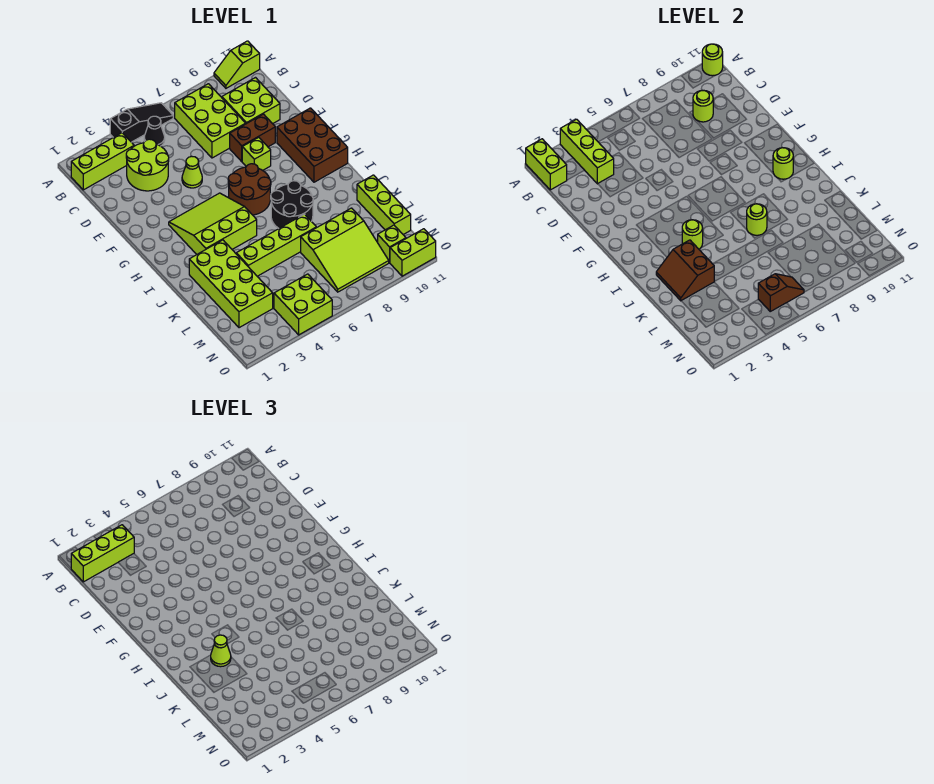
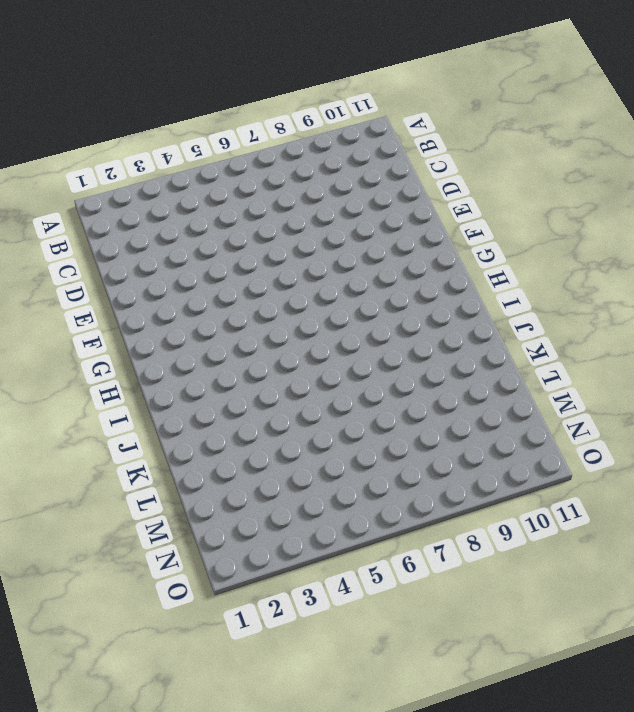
none -> black 1x3 slope [110,103,173,142]
none -> lime 1x2 slope [214,41,260,88]
none -> lime 1x3 brick [71,133,134,190]
none -> black 1x1 cone [144,116,165,146]

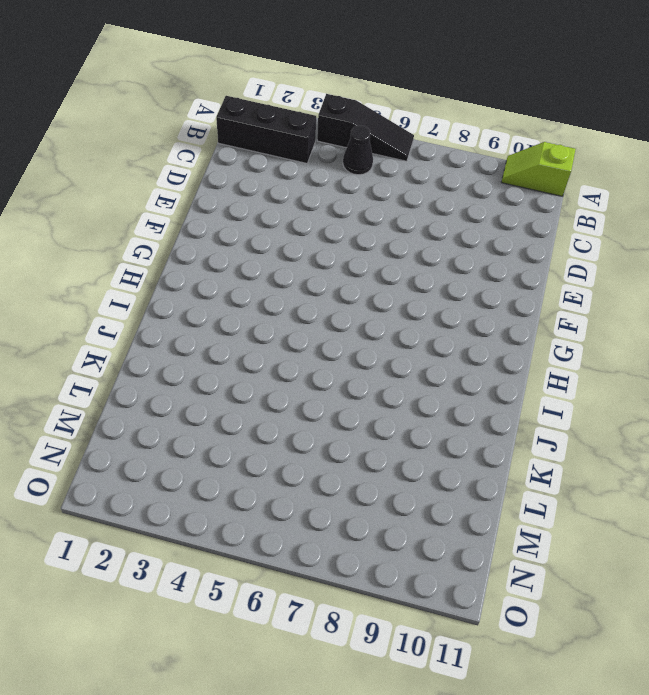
black 1x3 brick [216,96,316,163] -> lime 1x3 brick [71,133,134,190]
none -> lime 2x3 brick [175,84,246,158]
none -> lime 2x2 round brick [126,139,169,191]
none -> lime 2x2 brick [222,78,280,124]
none -> lime 1x1 cone [182,156,202,188]

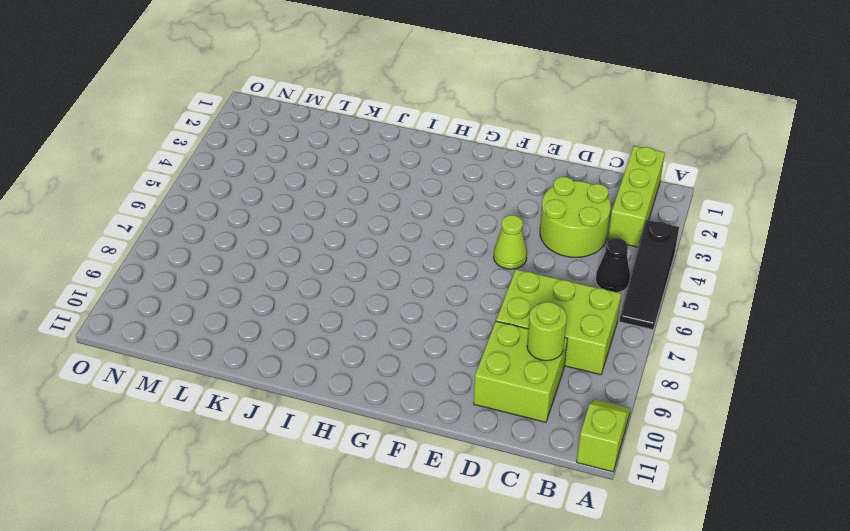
none -> brown 1x2 brick [230,114,275,161]
none -> lime 1x1 brick [242,137,271,170]
none -> brown 2x3 brick [277,108,348,182]
none -> lime 3x3 slope [169,193,257,254]

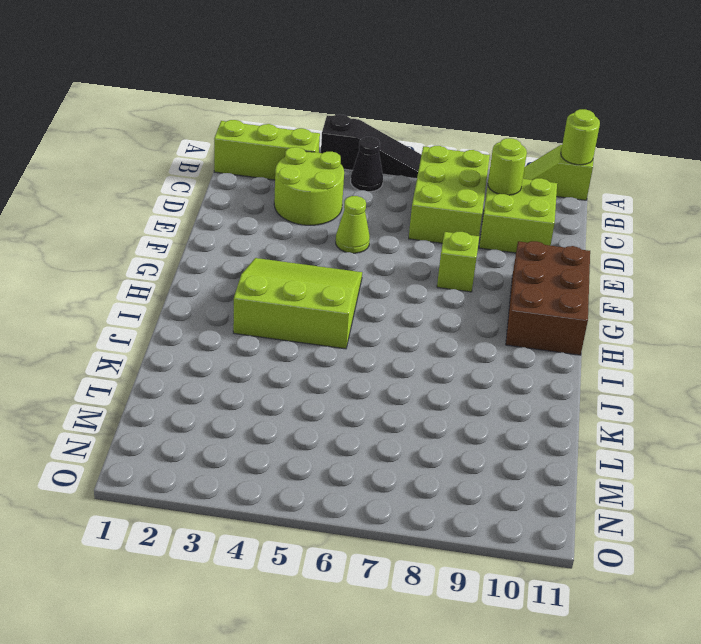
none -> brown 1x2 brick [230,114,275,161]
none -> brown 2x2 round brick [228,164,271,215]
none -> black 2x2 round brick [271,181,313,228]
none -> lime 2x4 brick [189,240,273,328]

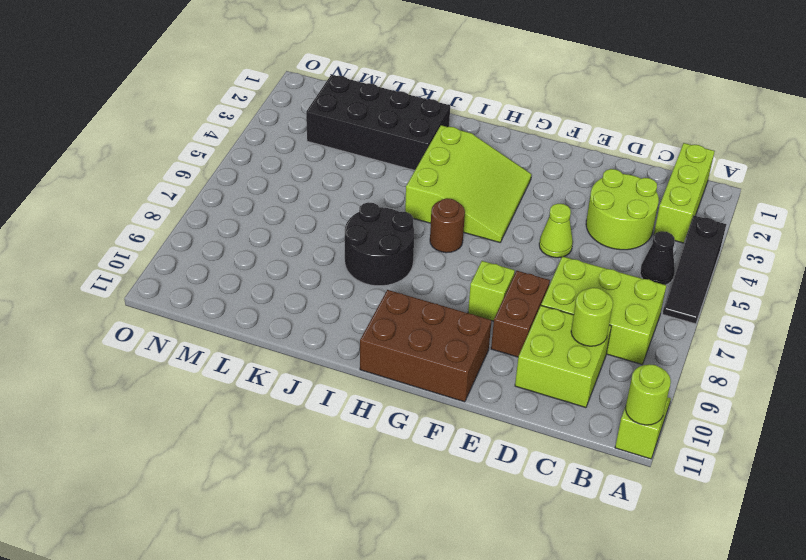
brown 1x1 round brick [430,198,465,253] -> brown 2x2 round brick [228,164,271,215]
black 2x4 brick [306,75,450,170] -> lime 2x4 brick [189,240,273,328]
none -> lime 1x4 brick [236,214,316,276]
none -> lime 1x3 brick [357,175,411,235]
none -> lime 3x3 slope [301,208,389,292]
none -> lime 2x2 brick [274,274,332,335]

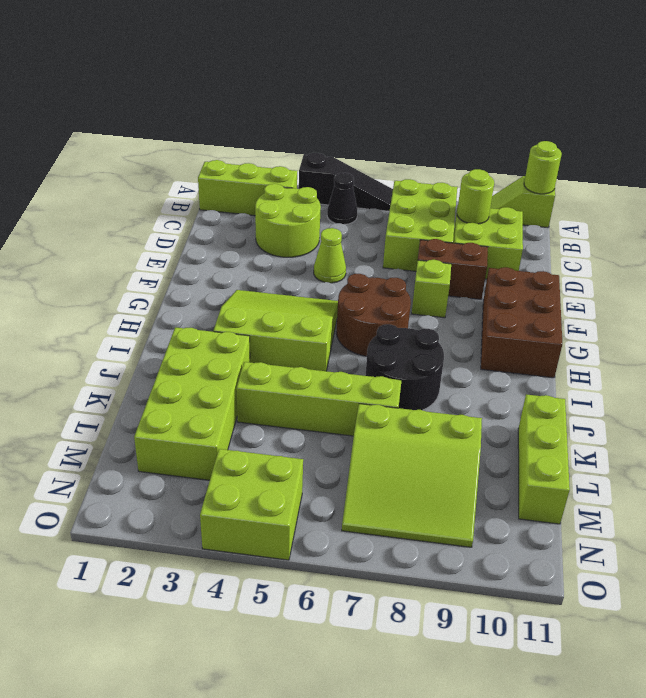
none -> lime 1x1 brick [378,225,406,263]
none -> lime 1x2 brick [390,229,436,276]
none -> lime 1x2 brick [526,139,567,190]
none -> lime 1x3 brick [560,119,614,184]

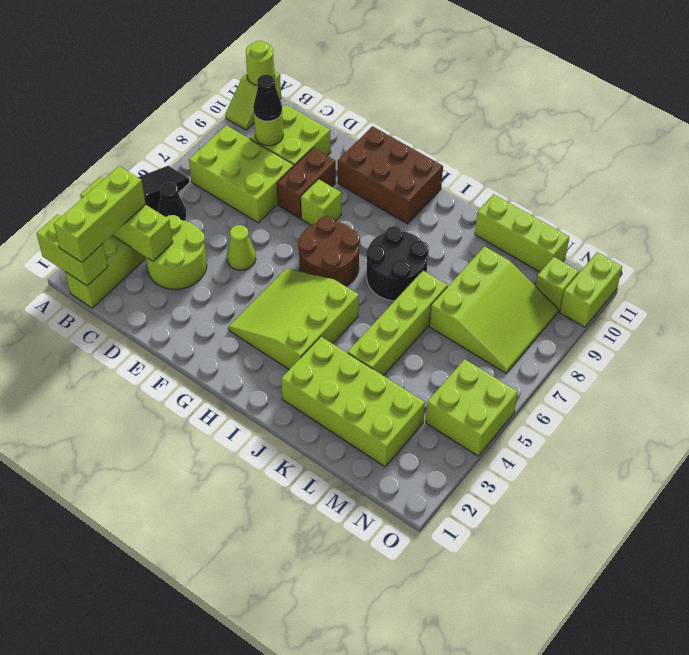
black 1x1 cone [253,74,282,121] -> none
none -> lime 1x1 round brick [773,148,793,179]
none -> lime 1x1 round brick [682,220,703,249]
none -> brown 2x2 slope [656,240,714,301]
none -> lime 1x1 round brick [747,204,767,235]

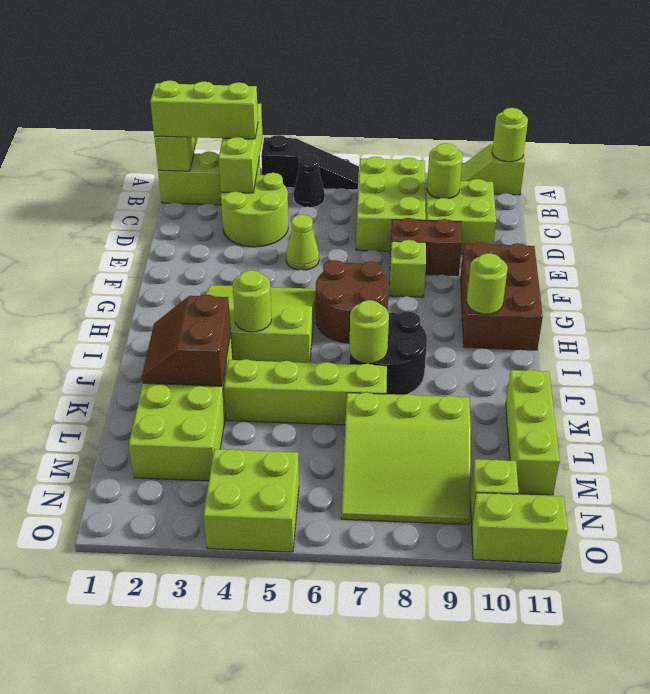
none -> brown 1x2 slope [758,274,804,311]
none -> lime 1x1 cone [211,635,231,667]

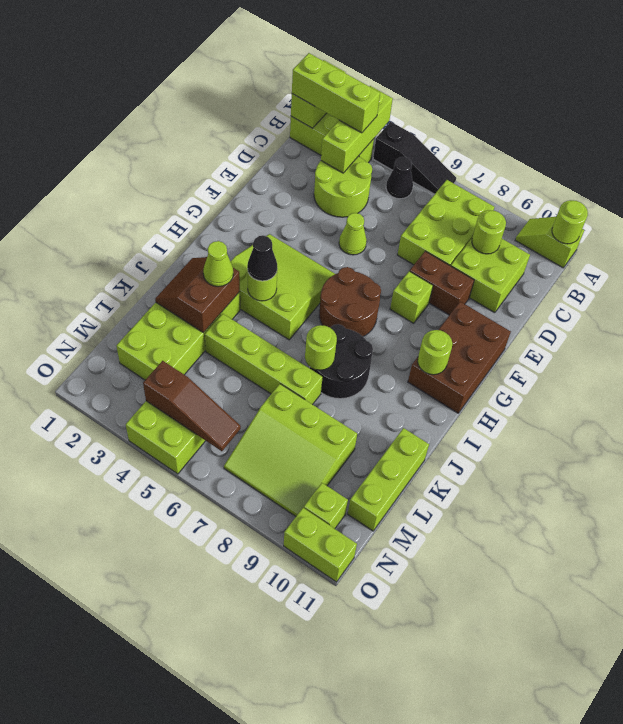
black 1x1 cone [247,236,277,281] -> none
brown 1x3 slope [143,361,241,451] -> brown 1x2 slope [758,274,804,311]

